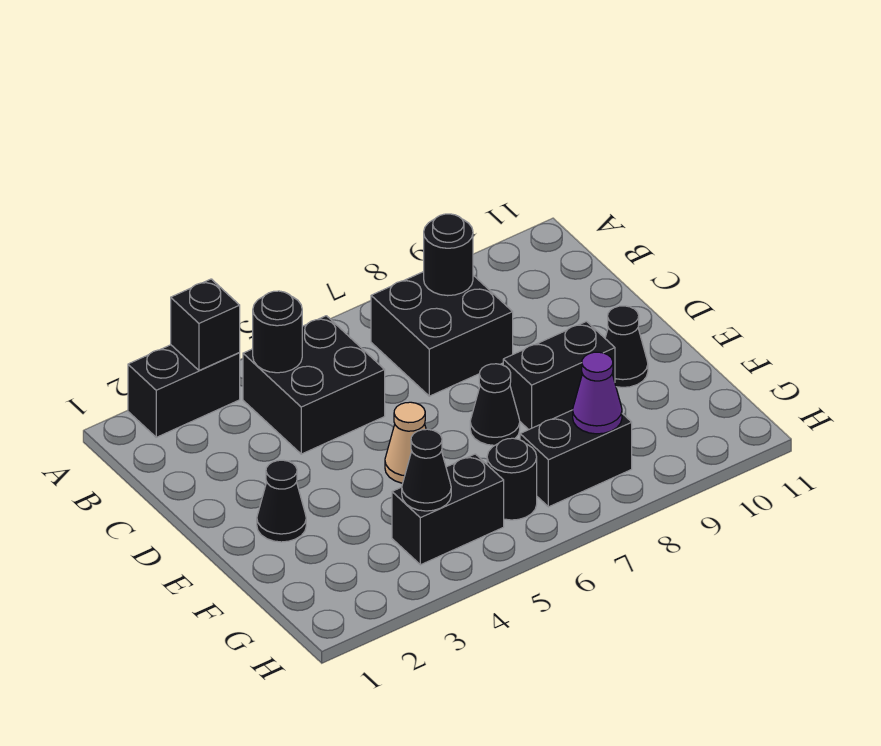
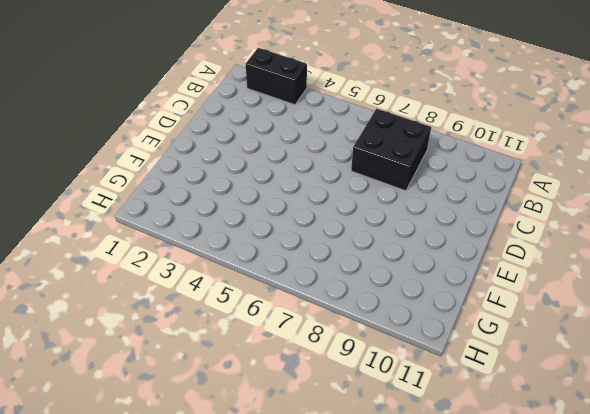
none -> black 2x2 brick [243,316,385,454]
none -> black 1x1 cone [257,460,306,542]
none -> tan 1x1 cone [385,402,426,483]

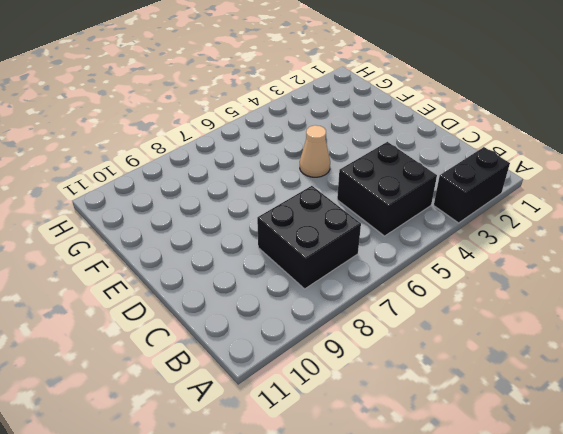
none -> black 1x1 cone [257,460,306,542]
none -> black 1x1 cone [470,364,520,445]
none -> black 1x2 brick [503,321,615,430]

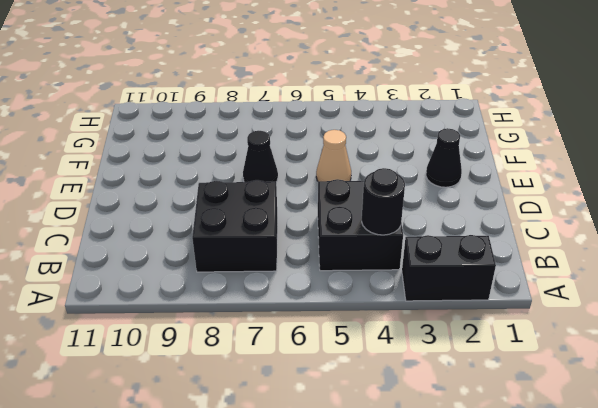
none -> black 1x2 brick [503,321,615,430]
none -> black 1x1 cone [605,306,648,388]
none -> black 1x2 brick [392,454,504,565]

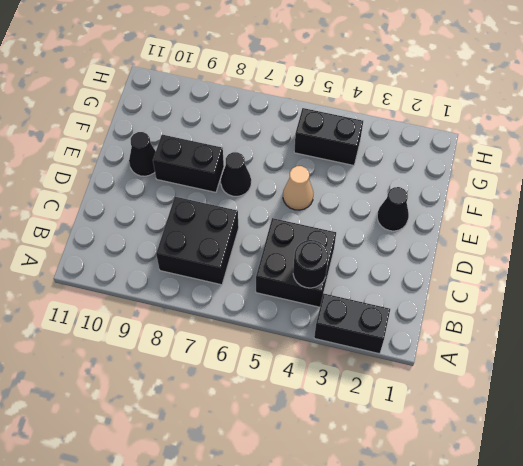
none -> black 1x1 round brick [487,438,537,520]
none -> black 1x2 brick [520,410,632,507]
none -> black 1x1 brick [171,279,240,370]

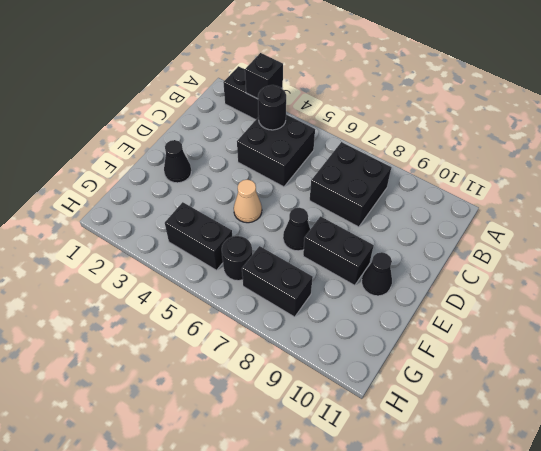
none -> black 1x1 round brick [424,214,473,296]
none -> black 1x1 cone [402,429,451,511]
none -> purple 1x1 cone [573,352,622,434]

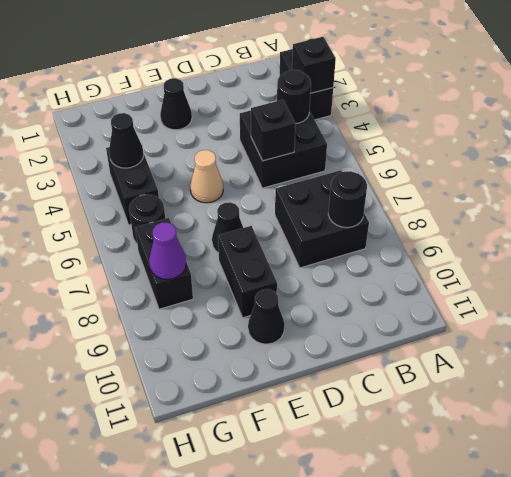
black 1x1 brick [251,100,296,161] -> none

